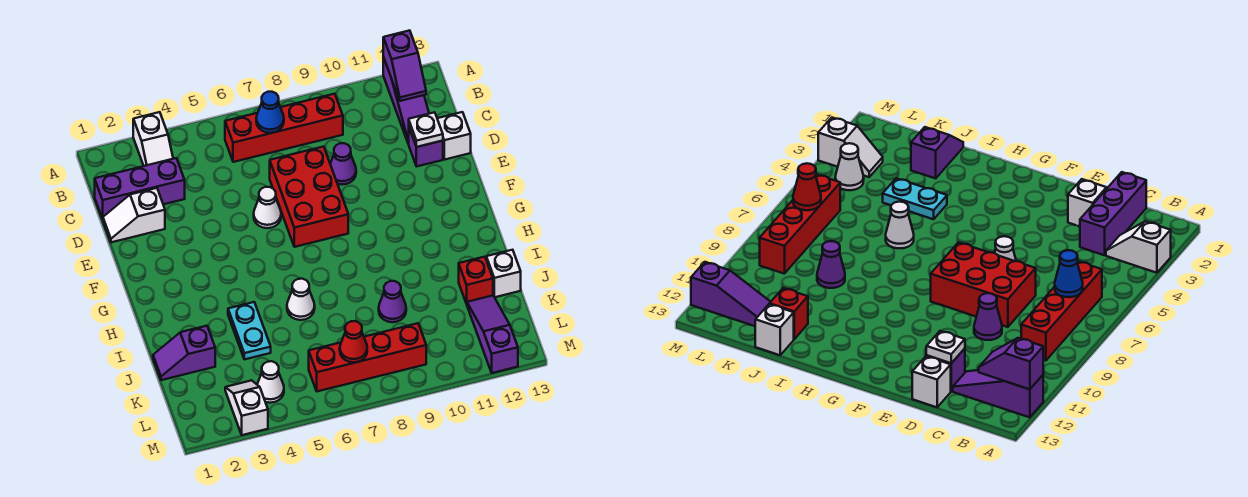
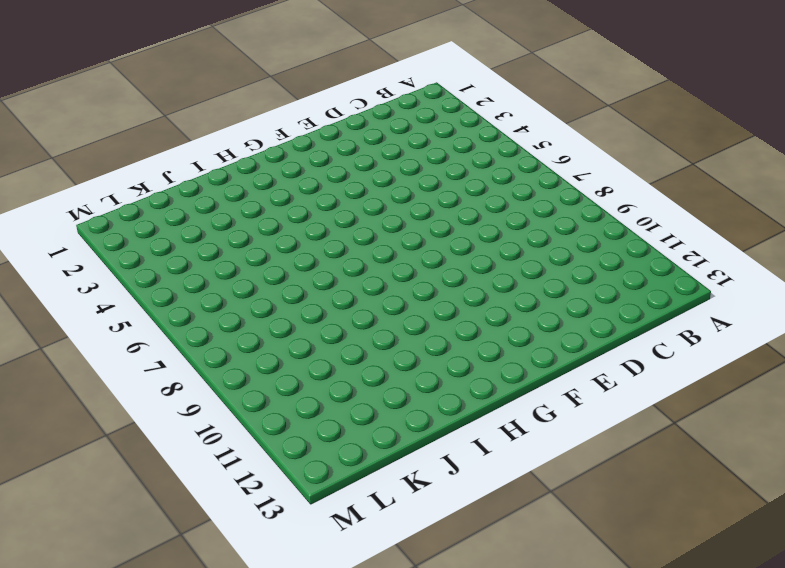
none -> white 1x2 slope [133,112,173,166]
none -> purple 1x3 slope [383,57,429,144]
none -> red 1x4 brick [225,94,343,162]

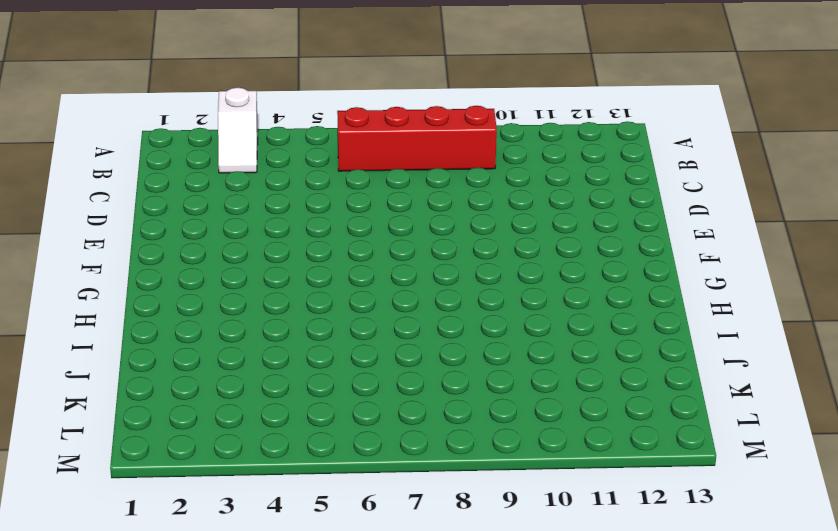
none -> purple 1x3 slope [383,57,429,144]
none -> purple 1x3 brick [95,158,185,219]
none -> white 1x2 slope [103,188,165,242]

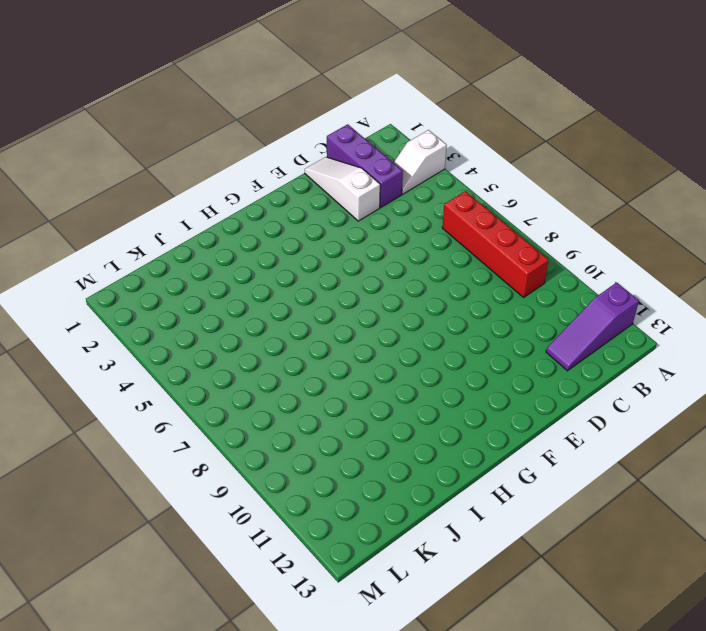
white 1x3 slope [305,157,380,221] -> white 1x2 slope [103,188,165,242]
none -> red 2x3 brick [270,147,348,247]
none -> purple 1x1 cone [330,143,356,184]
none -> purple 1x1 brick [409,128,443,166]

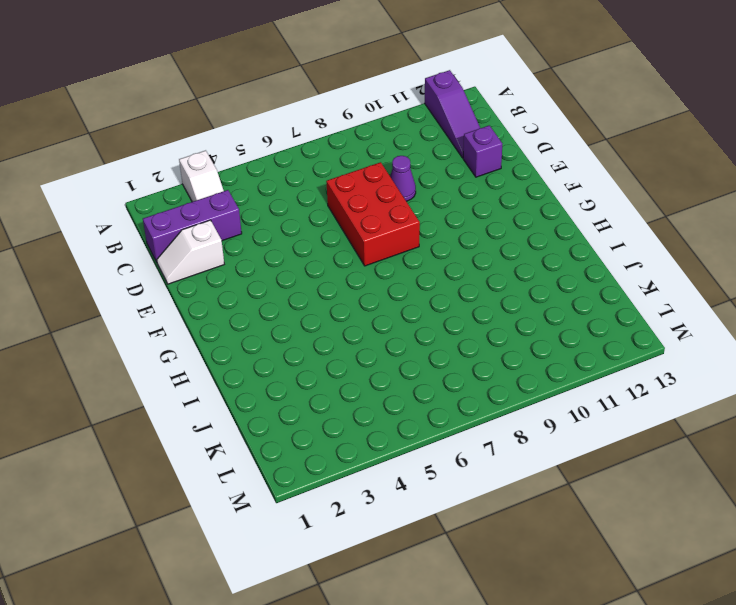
none -> red 1x4 brick [225,94,343,162]
none -> white 1x1 brick [437,112,471,160]
none -> white 1x1 cone [254,187,281,228]

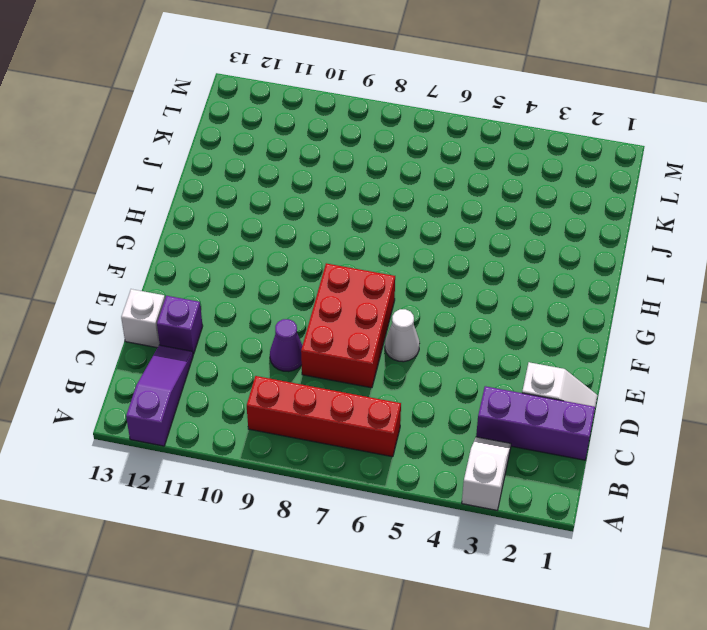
none -> cyan 1x2 plate [228,302,271,359]
none -> white 1x1 cone [287,279,315,320]
none -> purple 1x2 slope [153,326,215,380]

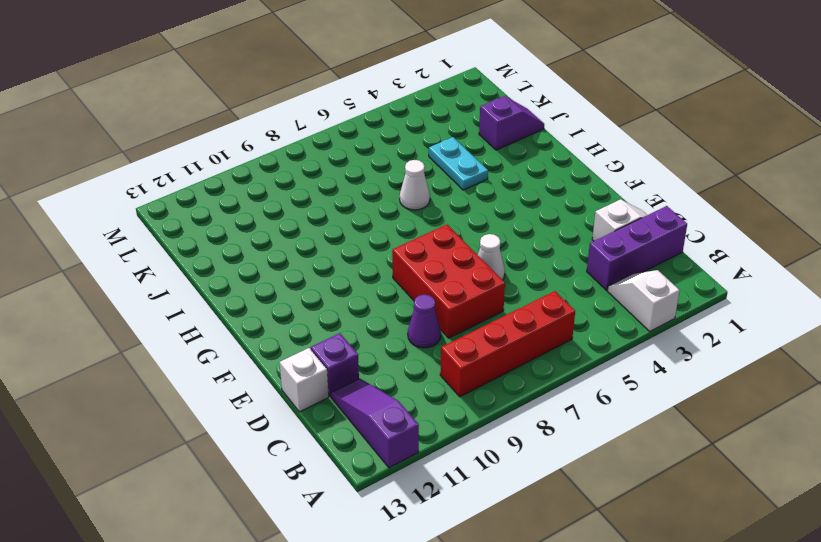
none -> purple 1x1 cone [379,281,406,322]
none -> red 1x1 brick [459,257,493,304]
none -> white 1x1 brick [486,250,521,297]

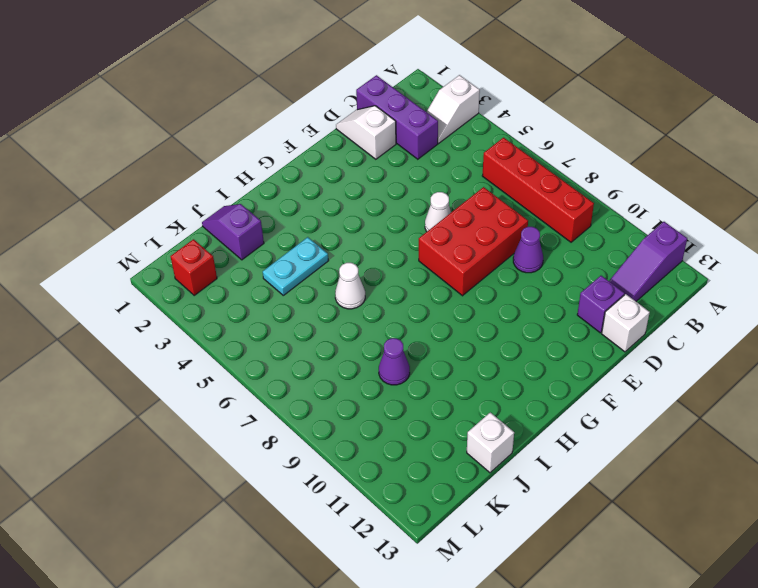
red 1x1 brick [171,239,217,295] -> red 1x1 brick moved to [459,257,493,304]
none -> purple 1x3 slope [467,296,518,373]
none -> white 1x2 slope [225,380,268,435]
none -> white 1x1 cone [257,361,284,403]

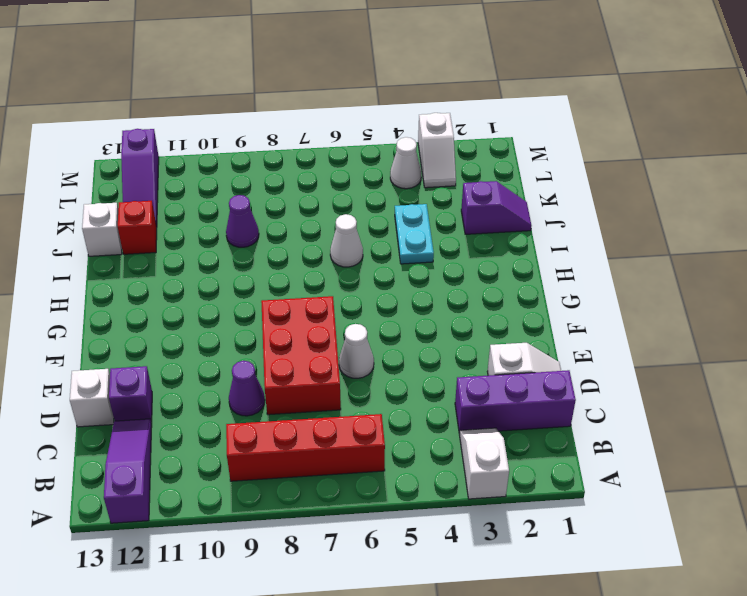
none -> red 1x4 brick [309,323,426,391]
none -> purple 1x2 slope [383,30,426,101]
none -> blue 1x1 cone [256,92,284,133]

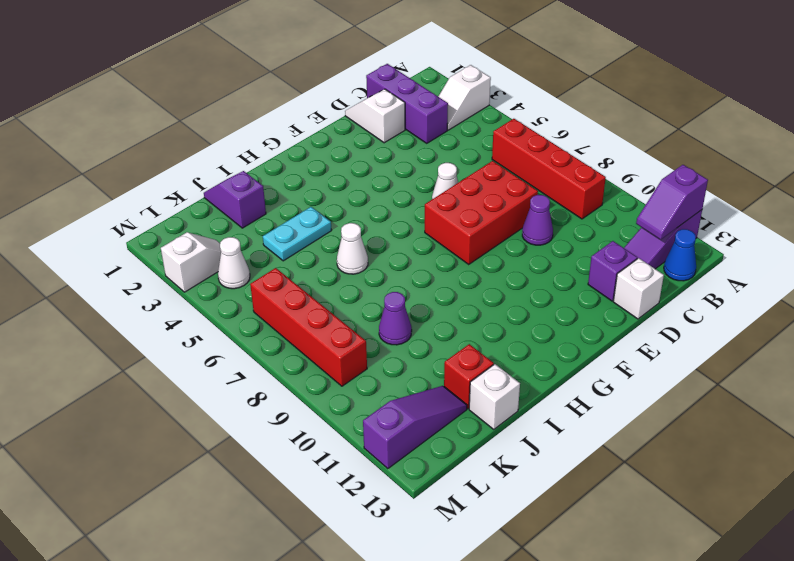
blue 1x1 cone [664,229,696,281] -> blue 1x1 cone moved to [256,92,284,133]
none -> white 1x1 plate [409,112,443,147]
none -> red 1x1 cone [340,321,367,362]

